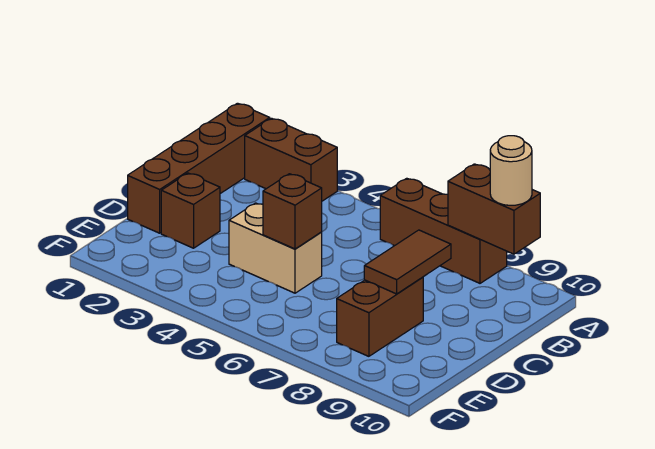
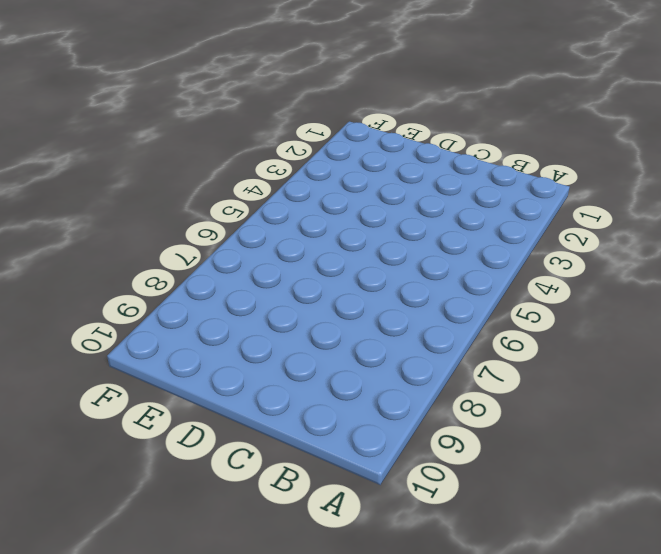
none -> brown 1x4 brick [128,103,270,233]
none -> brown 1x2 brick [245,118,337,201]

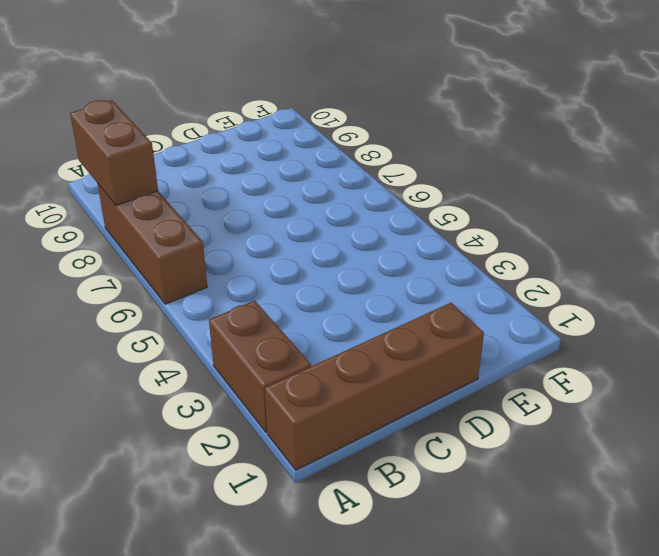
none -> brown 1x1 brick [161,173,220,248]
none -> tan 1x2 brick [229,203,322,293]

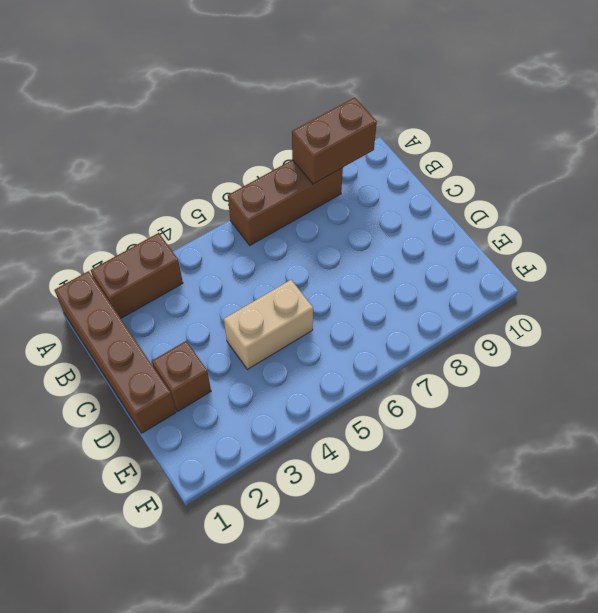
none -> brown 1x2 brick [337,277,423,356]
none -> brown 1x2 tile [364,230,451,294]

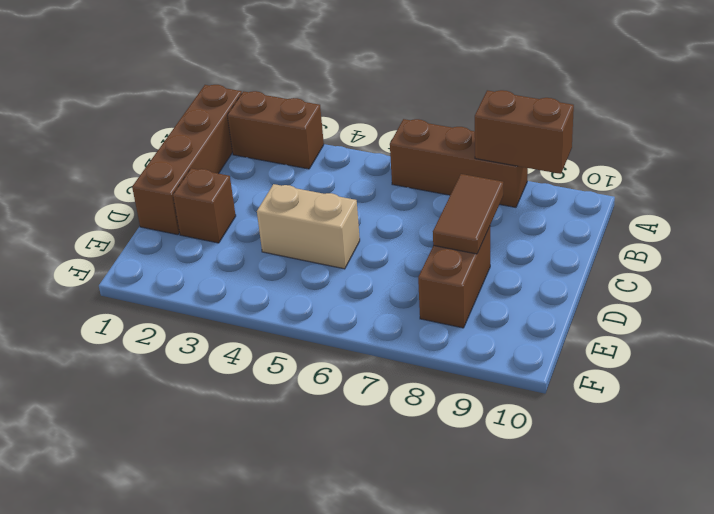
none -> brown 1x1 brick [263,174,322,249]
none -> tan 1x1 round brick [490,136,532,205]

